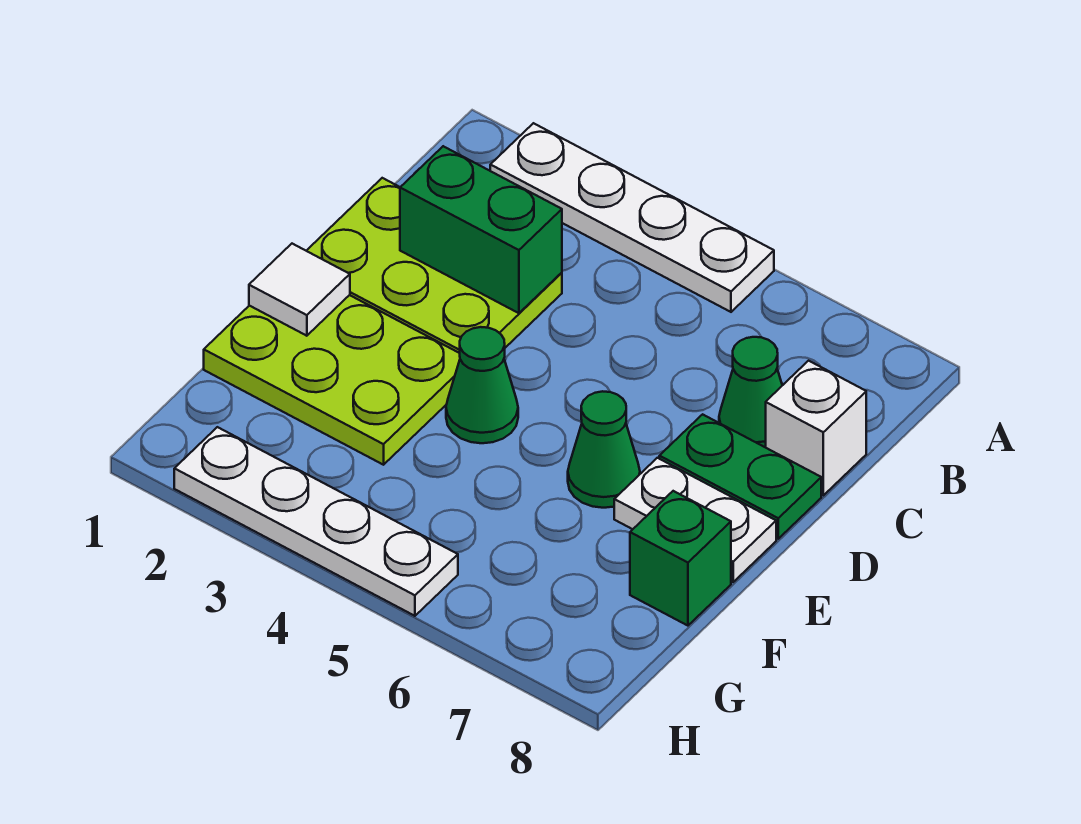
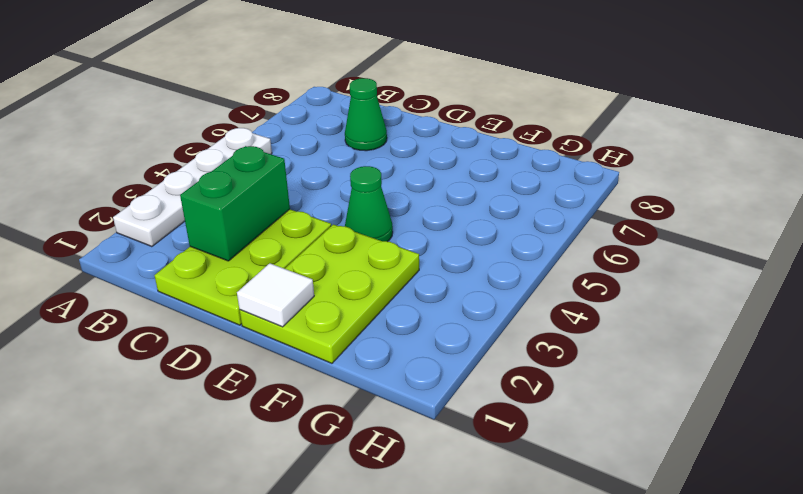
none -> white 1x1 brick [766,361,866,495]
none -> green 1x2 plate [659,414,821,539]
none -> green 1x1 cone [568,391,640,508]

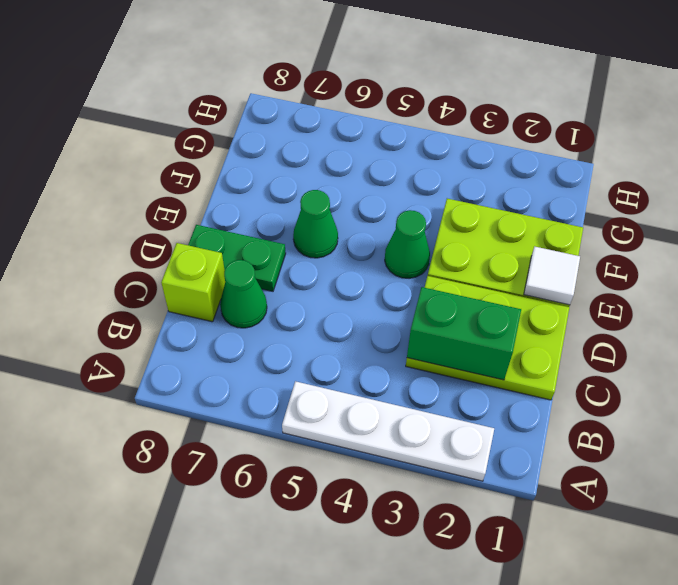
lime 1x1 brick [161,243,225,322] -> white 1x1 brick [766,361,866,495]
none -> white 1x2 plate [614,458,776,582]
none -> green 1x1 brick [630,491,731,626]
none -> white 1x4 plate [174,427,458,616]

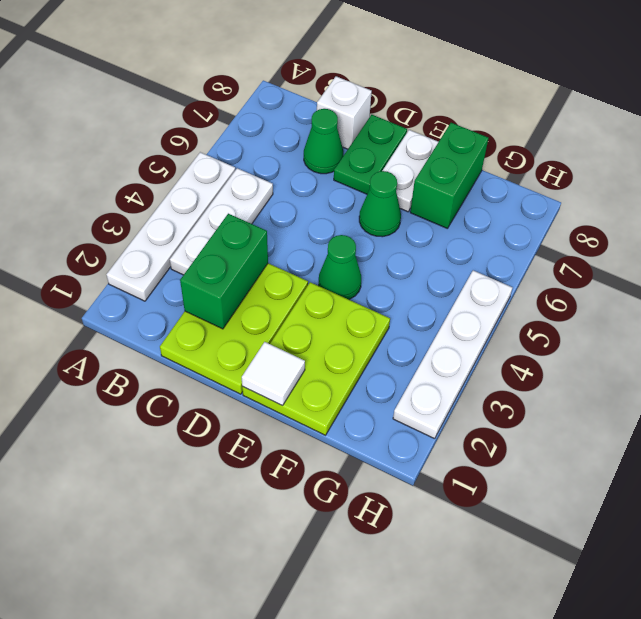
white 1x3 plate [170,168,273,275] -> none
green 1x2 brick [410,123,489,229] -> green 1x1 brick [630,491,731,626]

